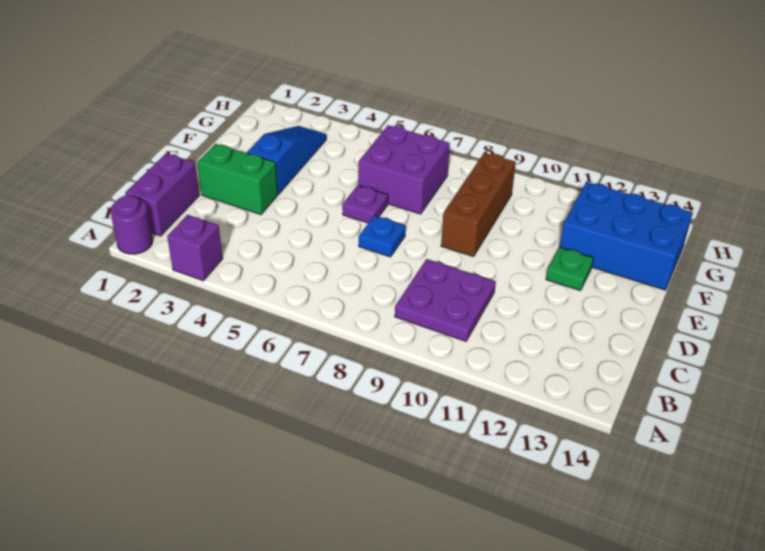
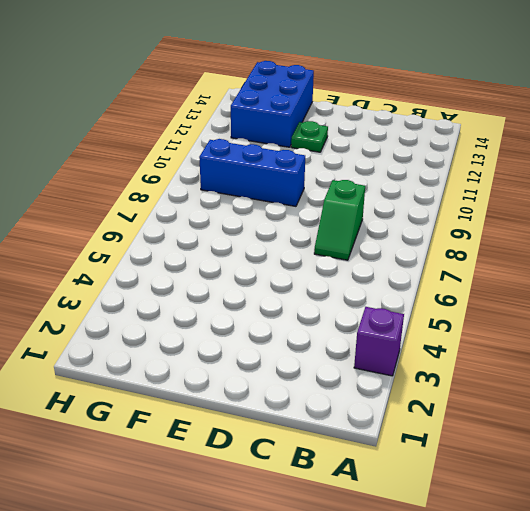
green 1x2 slope [314,180,365,260] -> none
blue 1x3 brick [199,139,305,206] -> brown 1x3 brick [441,153,516,257]
none -> purple 1x1 round brick [110,195,153,254]
none -> purple 1x2 brick [125,153,199,236]
none -> purple 2x2 plate [395,259,496,341]

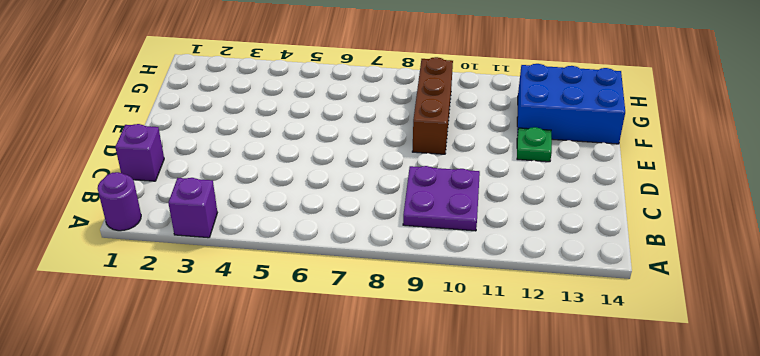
purple 1x1 brick [115,124,164,181] -> purple 1x2 brick [125,153,199,236]
none -> green 1x2 brick [197,144,278,215]
none -> blue 1x1 plate [359,216,406,257]
none -> blue 1x3 slope [247,126,326,194]

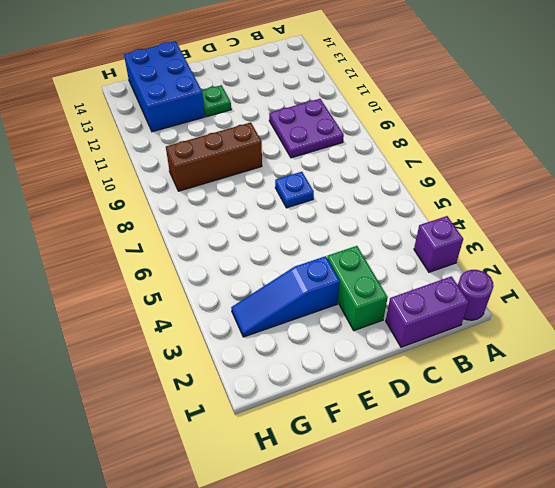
none -> purple 1x1 plate [342,185,388,223]
none -> purple 2x2 brick [358,125,450,214]

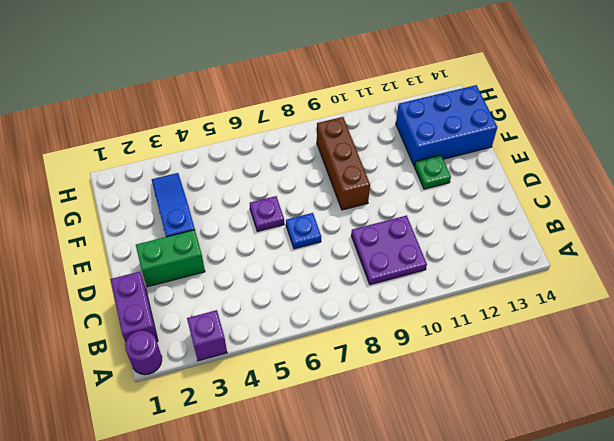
none -> purple 2x2 brick [358,125,450,214]

